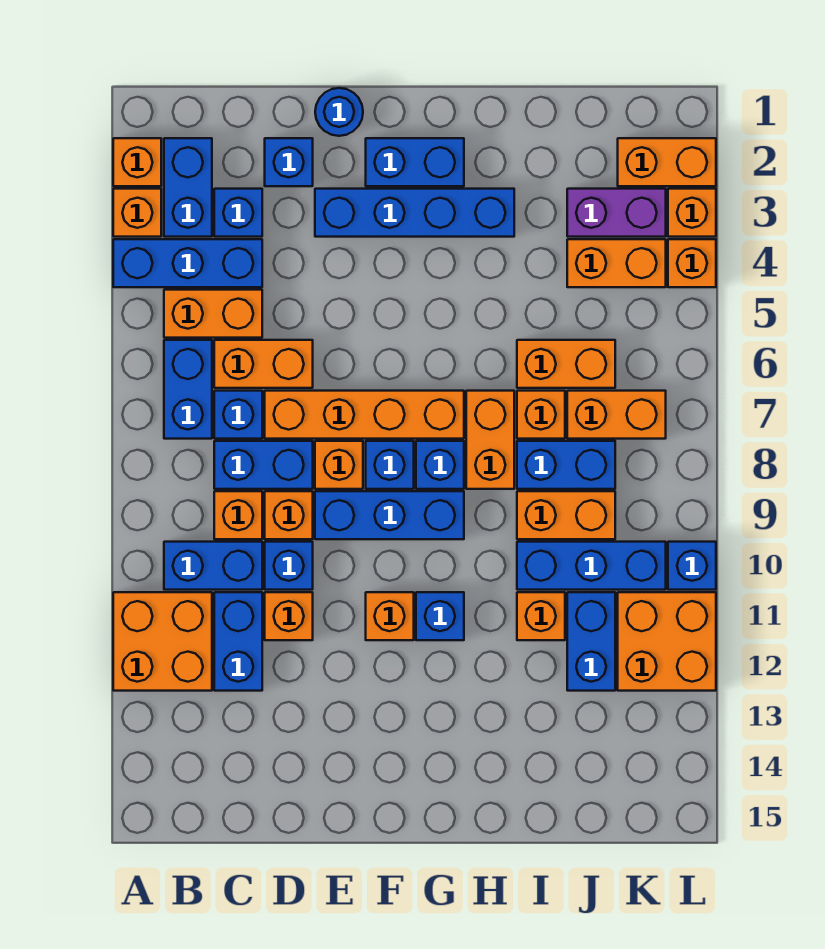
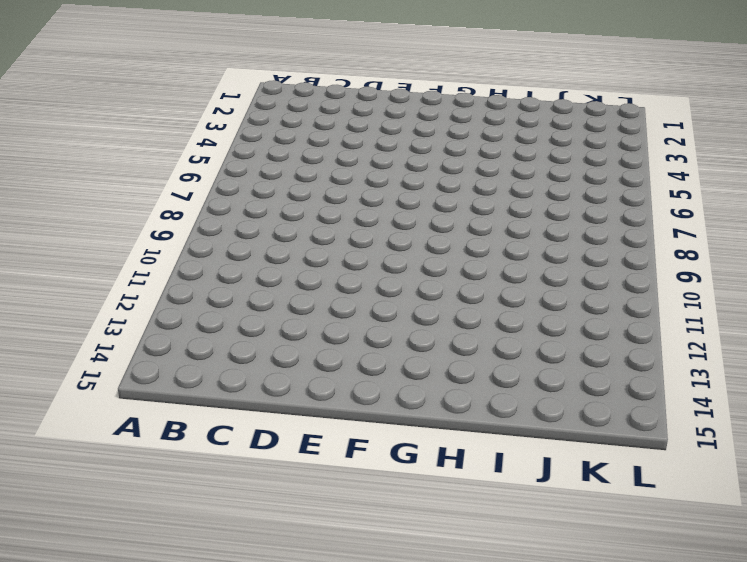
none -> orange 1x1 brick [113,138,161,186]
none -> orange 1x1 brick [113,189,161,237]
none -> blue 1x3 brick [113,239,262,287]
none -> orange 2x2 brick [113,592,212,691]

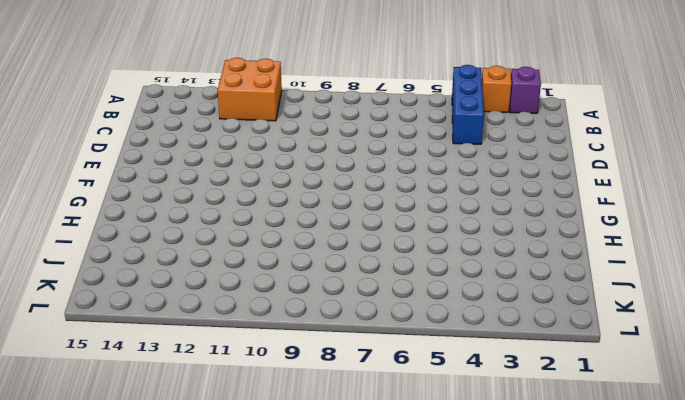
purple 1x1 brick [509,67,541,113] -> orange 1x1 brick [113,138,161,186]
none -> blue 1x2 brick [164,138,212,237]
none -> orange 1x2 brick [164,290,262,338]
none -> blue 1x2 brick [164,340,212,439]
none -> blue 1x2 brick [164,542,262,590]

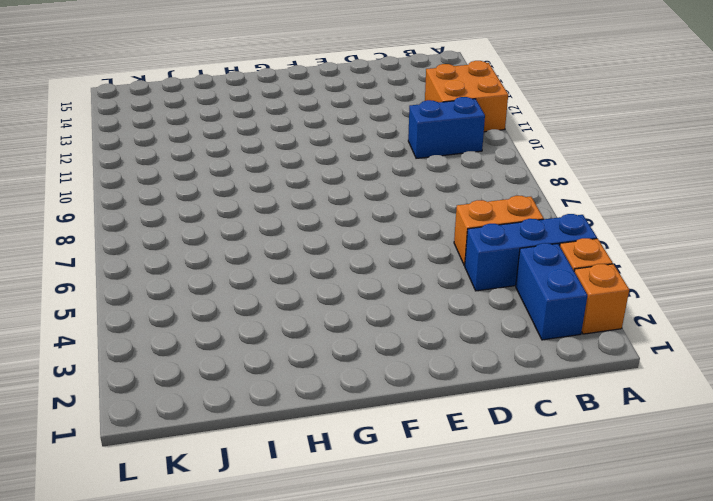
none -> blue 1x2 brick [164,340,212,439]
none -> blue 1x1 brick [214,189,262,237]
none -> orange 1x2 brick [214,340,313,388]
none -> blue 1x1 brick [214,391,262,439]

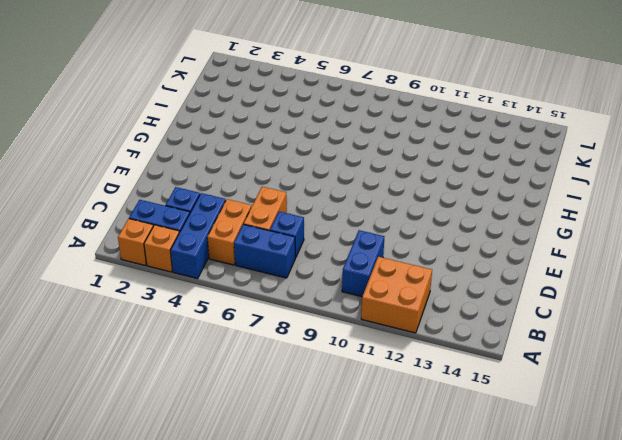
none -> blue 1x2 brick [214,441,313,489]
none -> orange 1x1 brick [214,491,262,539]
none -> blue 1x2 brick [214,592,262,691]
none -> blue 1x1 brick [265,138,313,186]

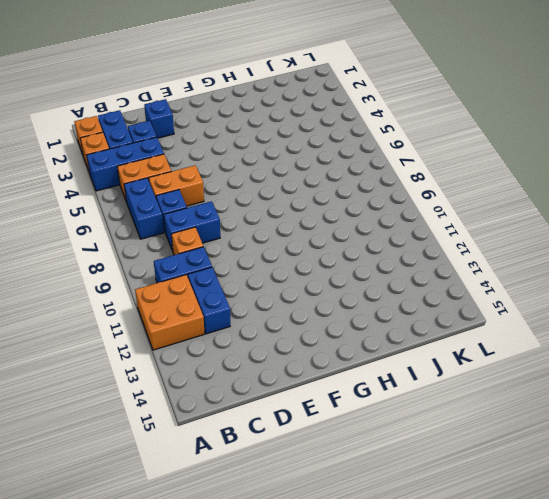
none -> orange 1x4 brick [265,391,464,439]
none -> orange 1x1 brick [265,491,313,539]
none -> blue 1x1 brick [265,542,313,590]
none -> orange 1x1 brick [265,592,313,640]

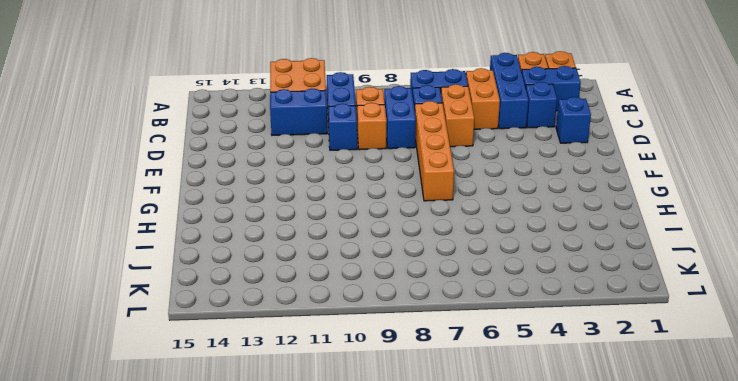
none -> orange 1x1 brick [265,592,313,640]
none -> blue 1x1 round brick [315,88,363,136]
none -> blue 1x4 brick [315,189,514,237]
none -> orange 1x1 brick [315,441,363,489]

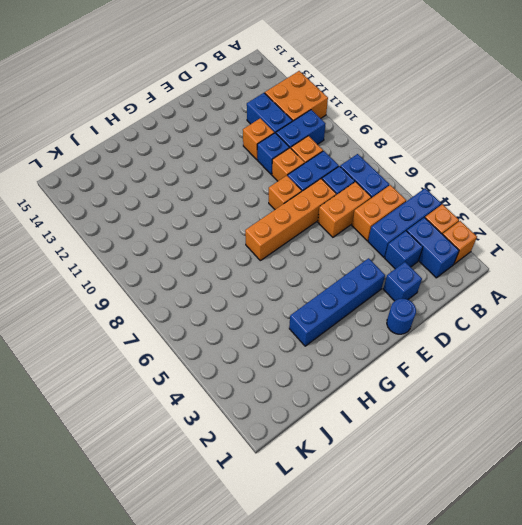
none -> blue 1x3 brick [315,491,464,539]
none -> blue 1x2 brick [366,138,464,186]
none -> blue 1x1 brick [366,441,414,489]
none -> orange 1x1 brick [366,592,414,640]

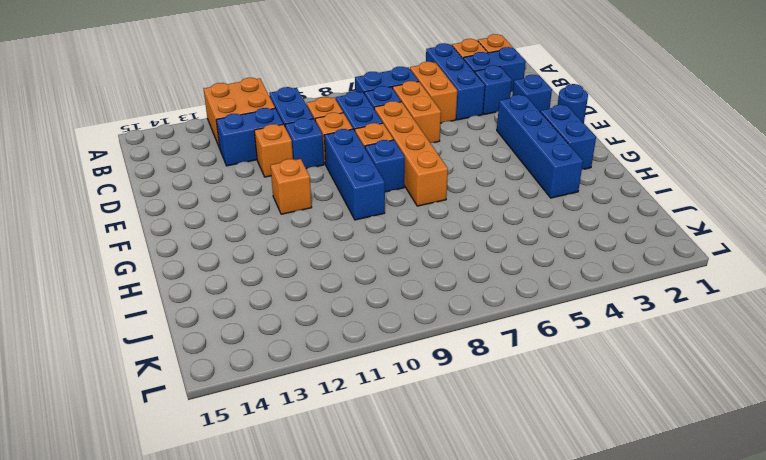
none -> blue 1x1 brick [416,441,464,489]
none -> blue 1x1 brick [416,592,464,640]
none -> orange 1x2 brick [466,391,514,489]
none -> orange 1x2 brick [517,340,615,388]

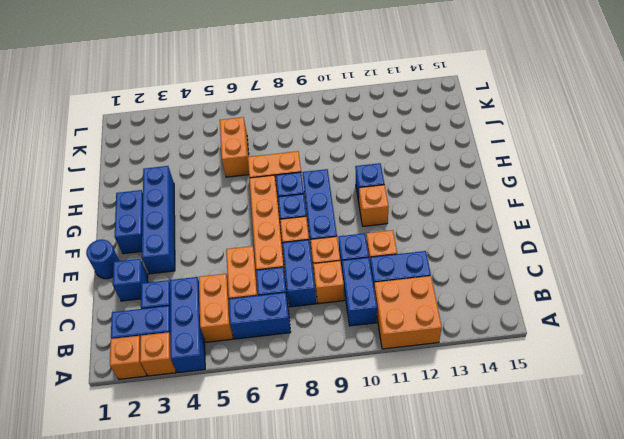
none -> orange 1x1 brick [517,391,565,439]
none -> blue 1x2 brick [517,441,615,489]
none -> orange 1x2 brick [517,491,615,539]
none -> blue 1x3 brick [517,542,666,590]

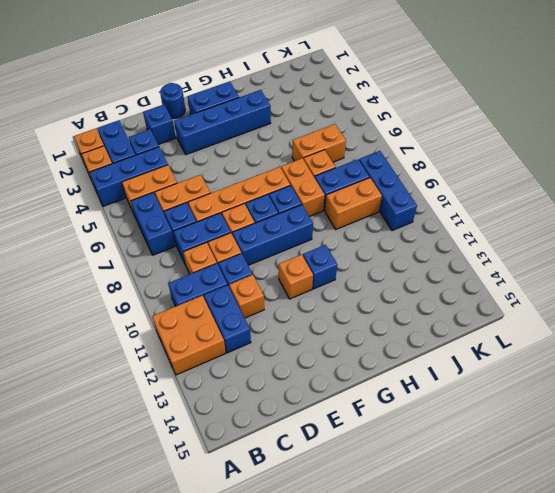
blue 1x3 brick [359,151,417,231] -> blue 1x3 brick turned to [517,542,666,590]
none -> orange 1x1 brick [517,592,565,640]
none -> purple 1x2 brick [567,189,666,237]
none -> orange 1x2 brick [567,239,666,287]
none -> orange 1x2 brick [567,391,666,439]

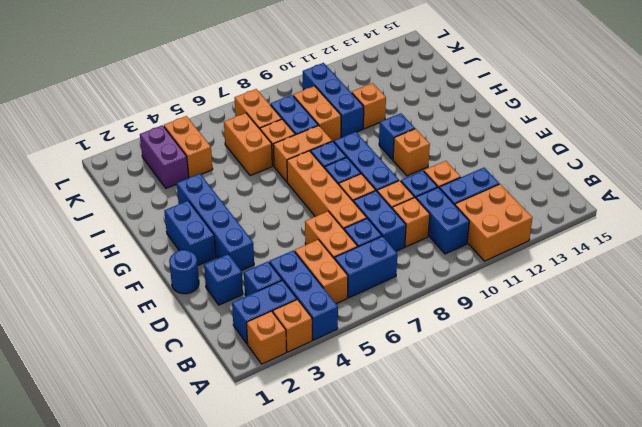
none -> blue 1x2 brick [567,592,615,691]
none -> orange 1x2 brick [618,138,716,186]
none -> orange 2x2 brick [618,592,716,691]
none -> orange 1x1 brick [668,189,716,237]

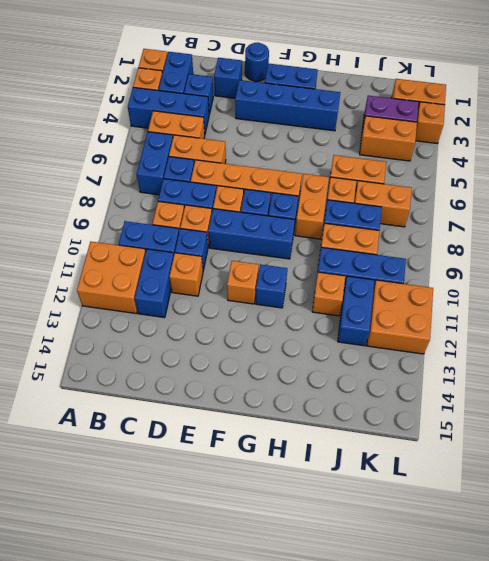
none -> orange 1x1 brick [668,239,716,287]
none -> blue 1x1 brick [668,542,716,590]

